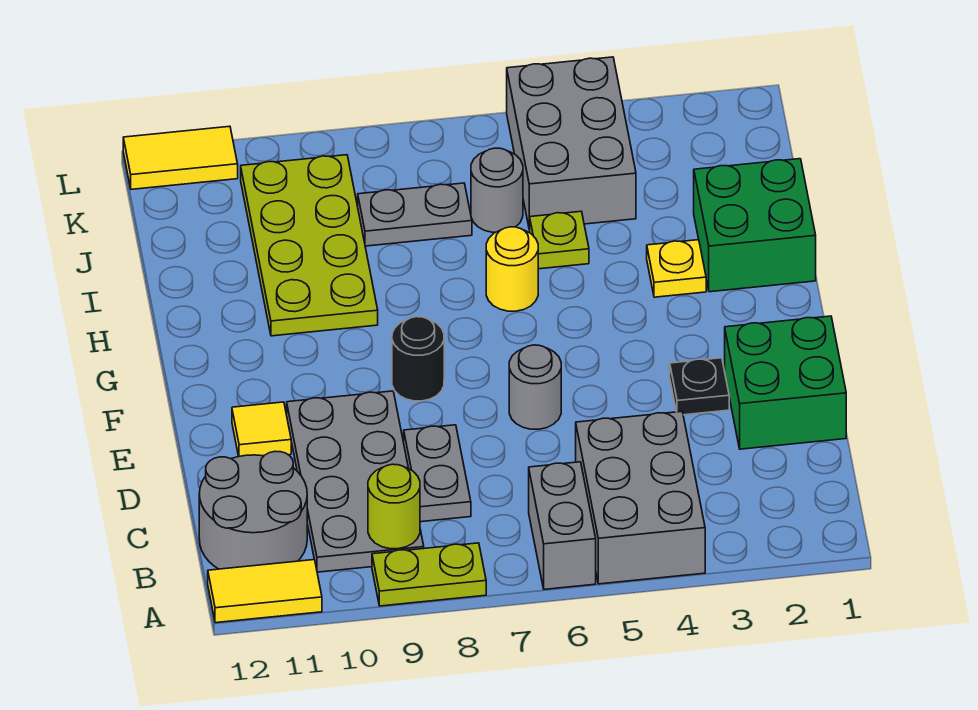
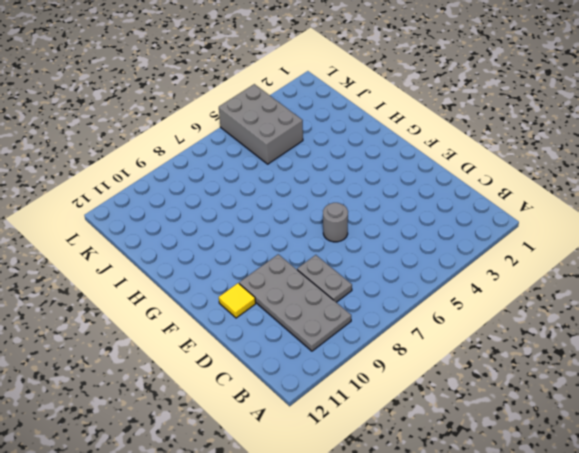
none -> grey 2x3 brick [576,412,705,584]
none -> grey 1x2 brick [529,462,596,589]
none -> lime 1x2 plate [372,543,486,606]

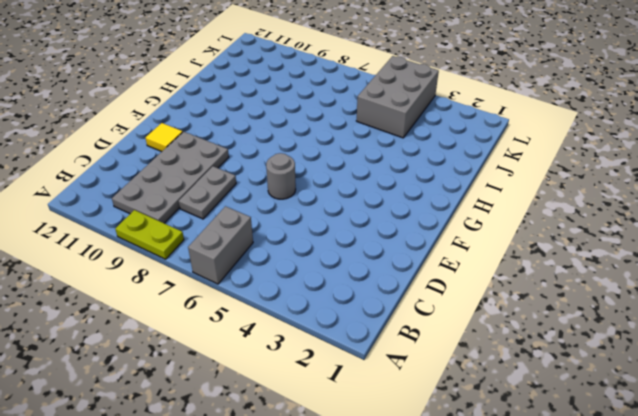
none -> grey 2x3 brick [576,412,705,584]
none -> yellow 1x2 tile [208,560,322,623]
none -> grey 2x2 round brick [199,451,307,569]

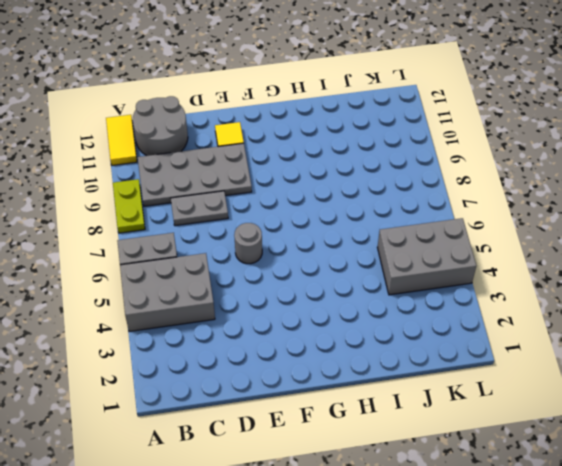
none -> green 2x2 brick [725,316,846,449]
none -> black 1x1 plate [670,358,729,415]
none -> black 1x1 round brick [392,317,444,401]

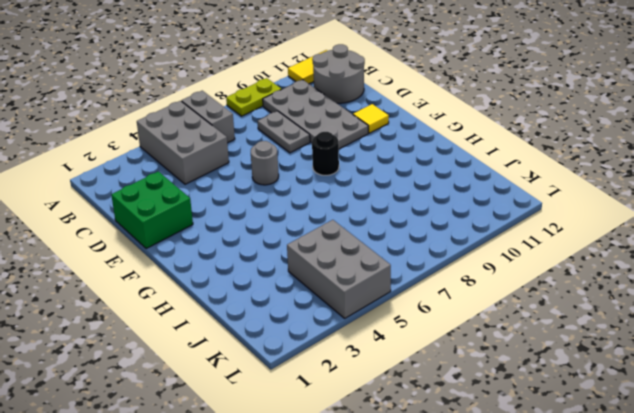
none -> black 1x1 plate [670,358,729,415]
none -> green 2x2 brick [694,159,816,292]
none -> yellow 1x1 plate [647,240,706,297]

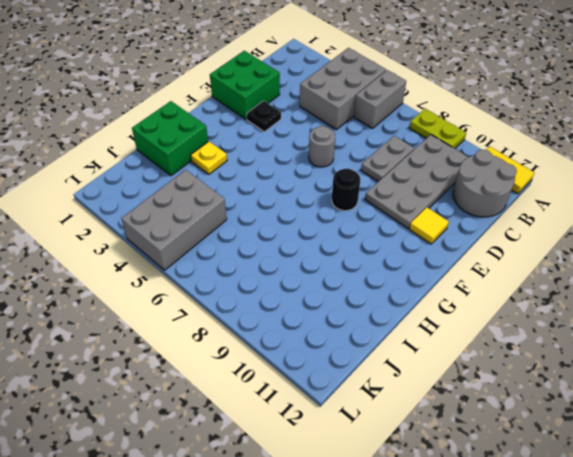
none -> yellow 1x1 round brick [486,227,538,311]
none -> lime 2x4 plate [241,155,378,336]
none -> lime 1x1 plate [529,211,589,269]

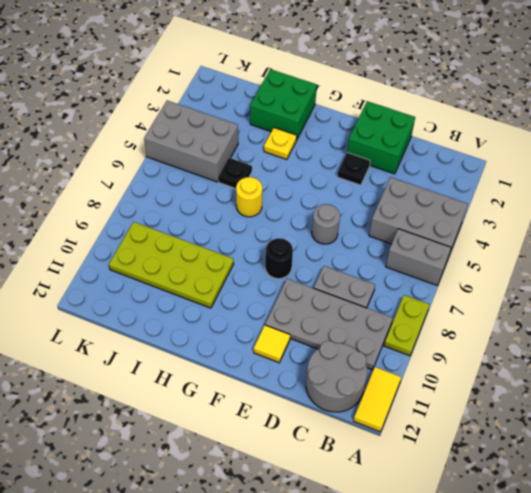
black 1x1 plate [218,158,252,189] -> lime 1x1 plate [529,211,589,269]
none -> grey 1x1 round brick [471,148,523,232]
none -> grey 1x2 plate [358,183,472,246]
none -> yellow 1x2 tile [123,126,238,189]

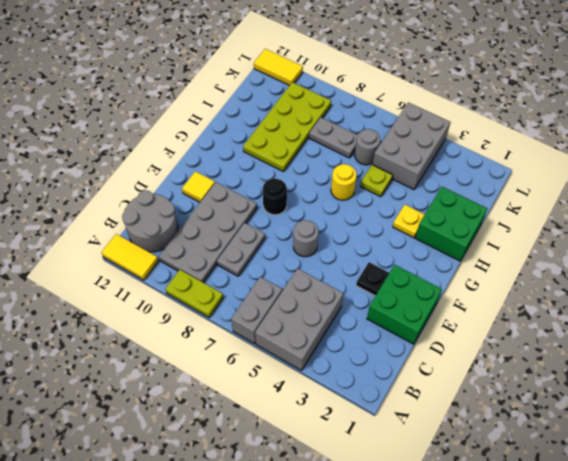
none -> lime 1x1 round brick [368,464,420,549]

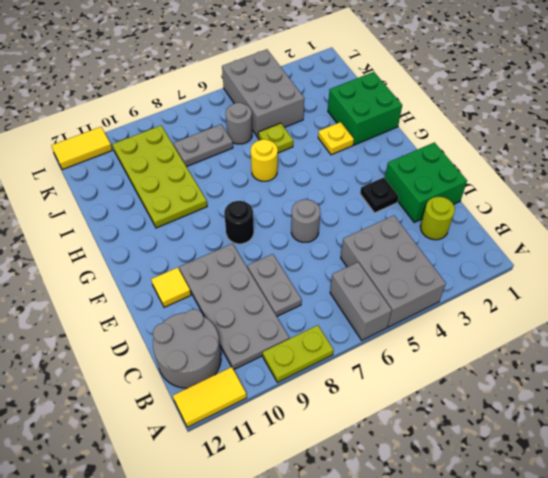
lime 1x1 round brick [420,197,455,240] -> lime 1x1 round brick moved to [368,464,420,549]

